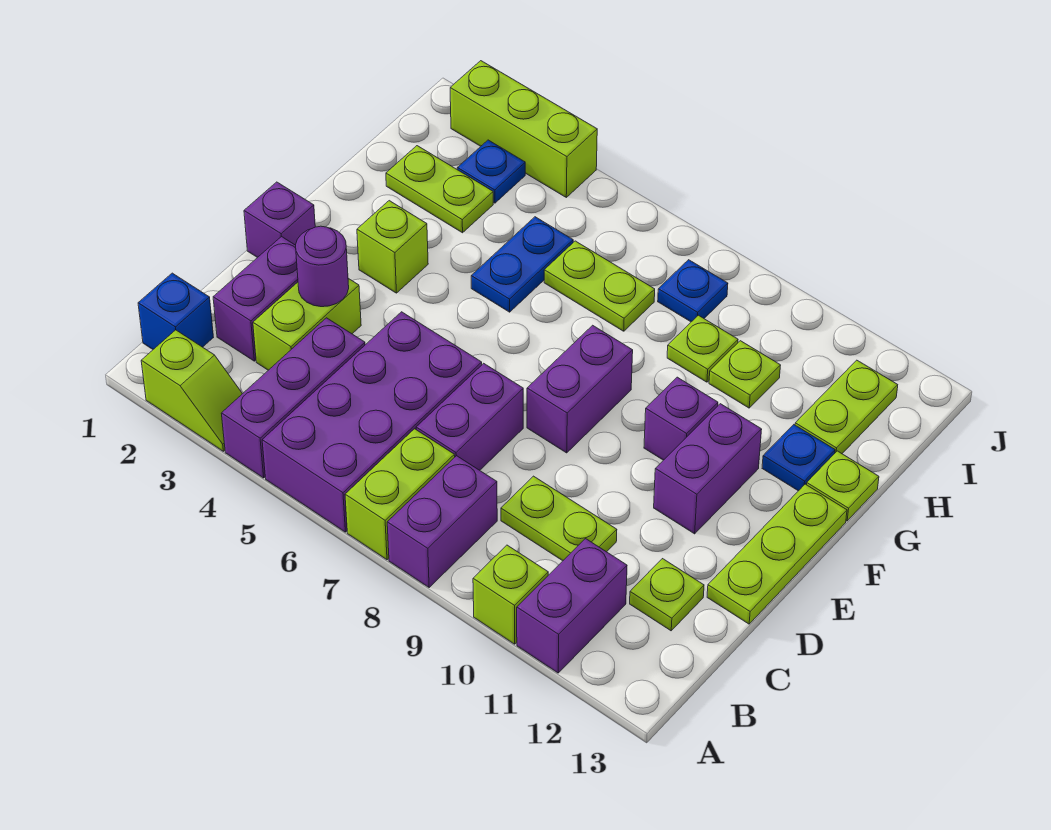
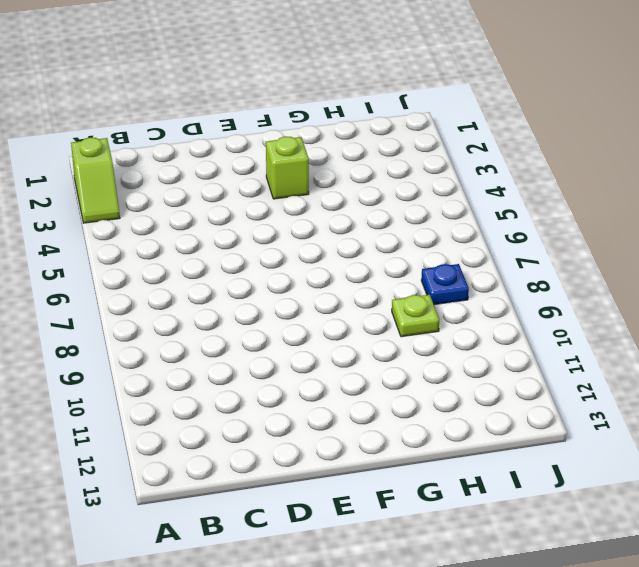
none -> purple 1x3 brick [221,318,365,478]
none -> purple 2x4 brick [262,312,482,532]
none -> lime 1x2 brick [345,429,455,560]
none -> purple 1x2 brick [387,456,497,588]

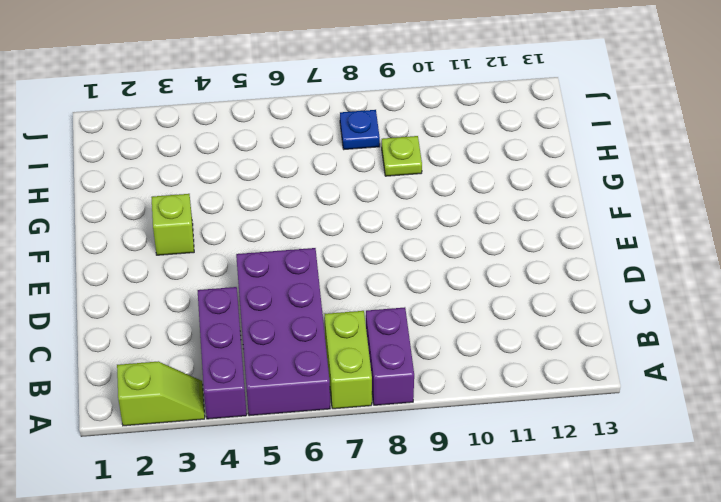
none -> lime 1x1 brick [473,545,548,644]
none -> purple 1x2 brick [517,539,627,673]
none -> blue 1x1 brick [138,273,214,349]
none -> purple 1x2 brick [213,236,298,361]

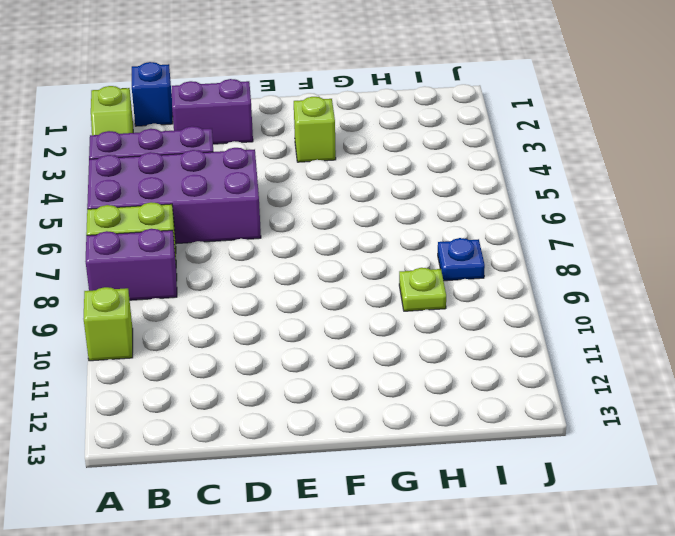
none -> purple 1x2 brick [517,539,627,673]
none -> lime 1x2 brick [253,278,361,370]
none -> purple 1x2 brick [416,363,523,470]
none -> lime 1x2 plate [501,476,617,561]

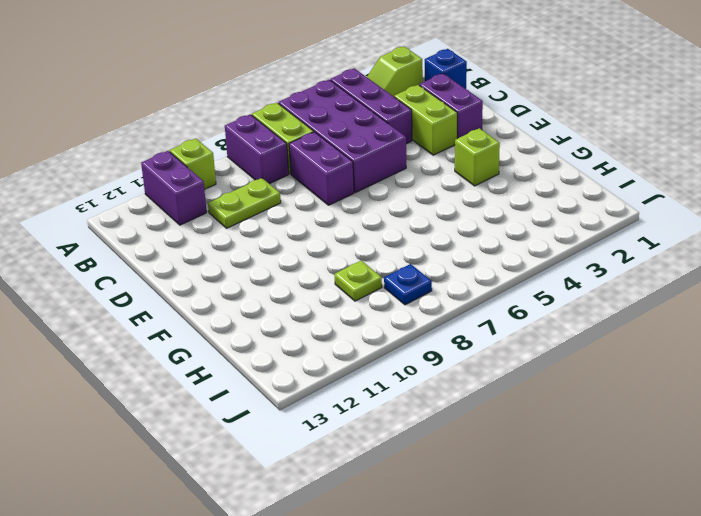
none -> lime 1x1 plate [630,559,704,631]
none -> lime 1x3 plate [707,484,847,624]
none -> purple 1x1 brick [244,182,315,258]
none -> purple 1x2 brick [527,325,633,453]

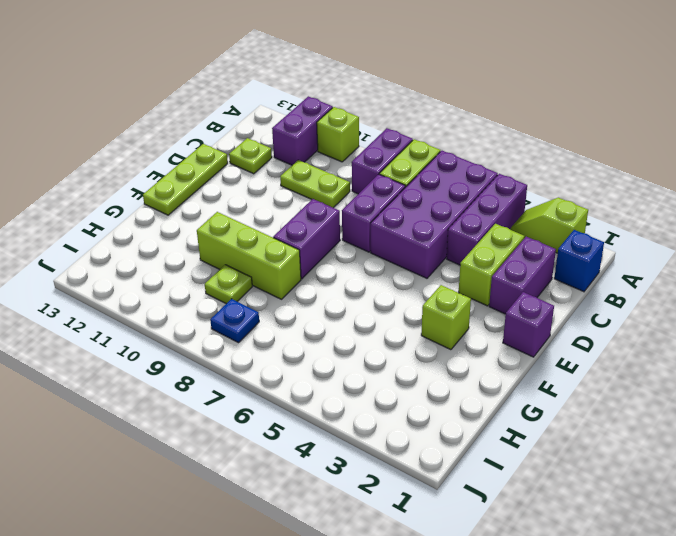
lime 1x3 brick [197,212,301,299] -> lime 1x3 brick moved to [450,61,597,197]
none -> purple 1x2 brick [654,404,762,534]
none -> purple 1x1 brick [644,377,718,460]
none -> blue 1x2 plate [471,217,573,312]
none -> blue 1x1 plate [762,425,835,491]

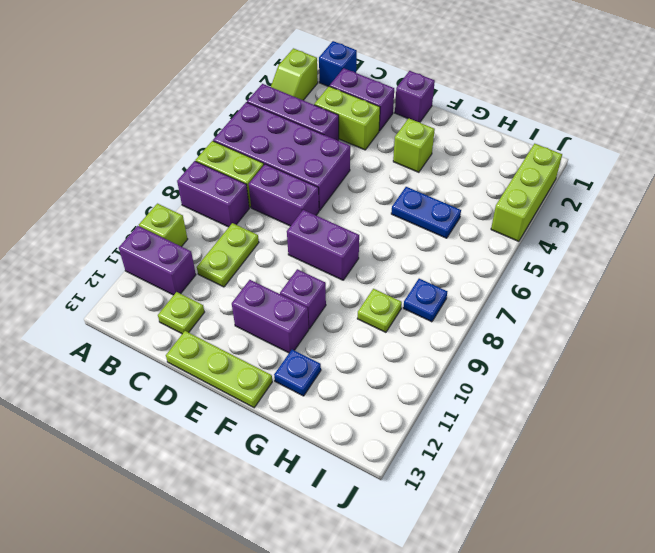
none -> lime 1x1 plate [807,451,879,521]
none -> lime 1x2 plate [386,146,493,233]
none -> lime 1x2 plate [544,241,655,331]
none -> lime 1x1 plate [709,341,781,408]

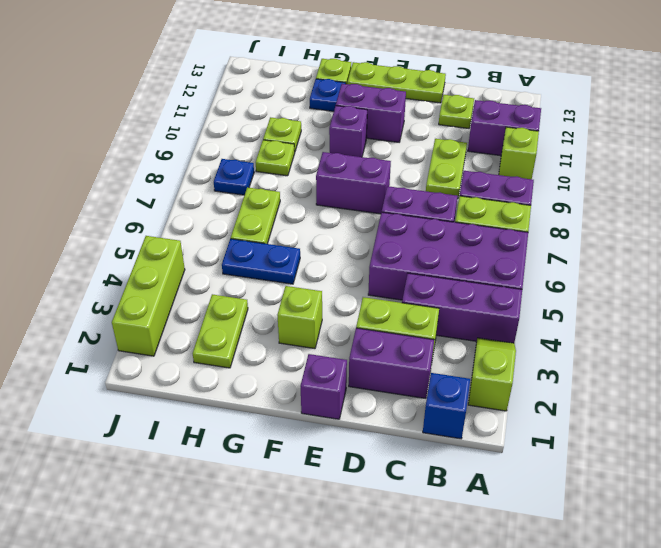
none -> lime 1x2 plate [795,360,898,454]
none -> blue 1x1 plate [457,140,525,203]
none -> purple 1x1 round brick [296,226,349,307]

